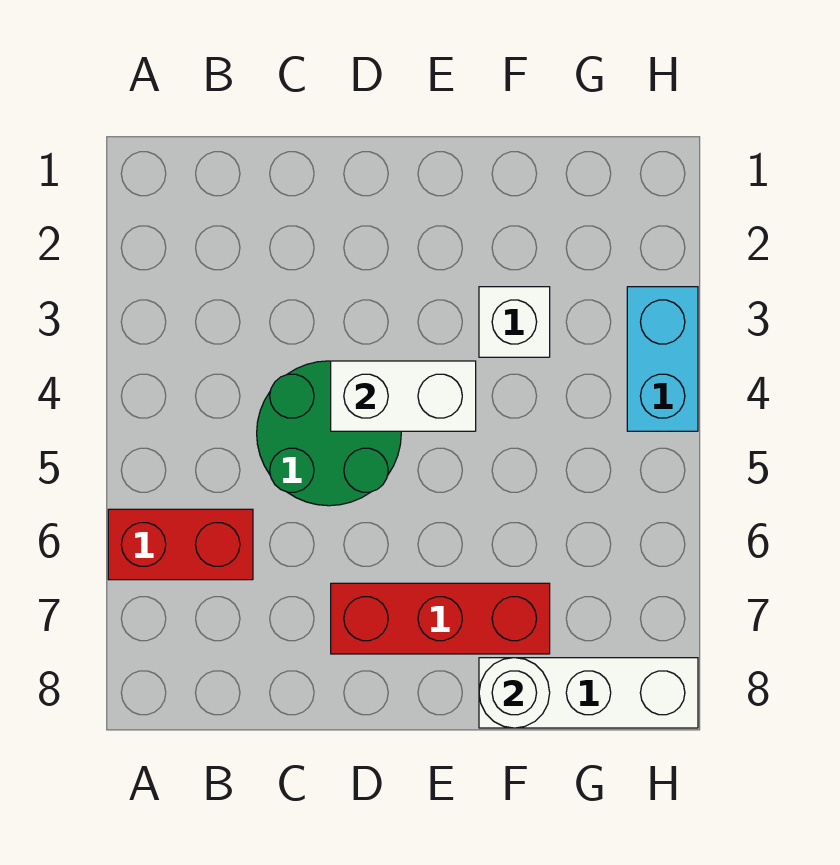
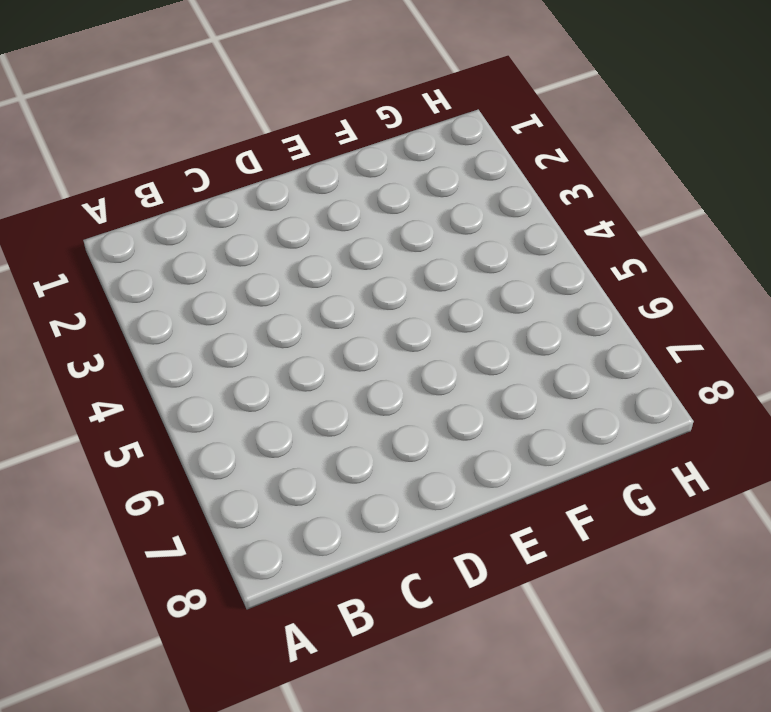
none -> red 1x2 brick [108,509,253,580]
none -> green 2x2 round brick [257,361,401,506]

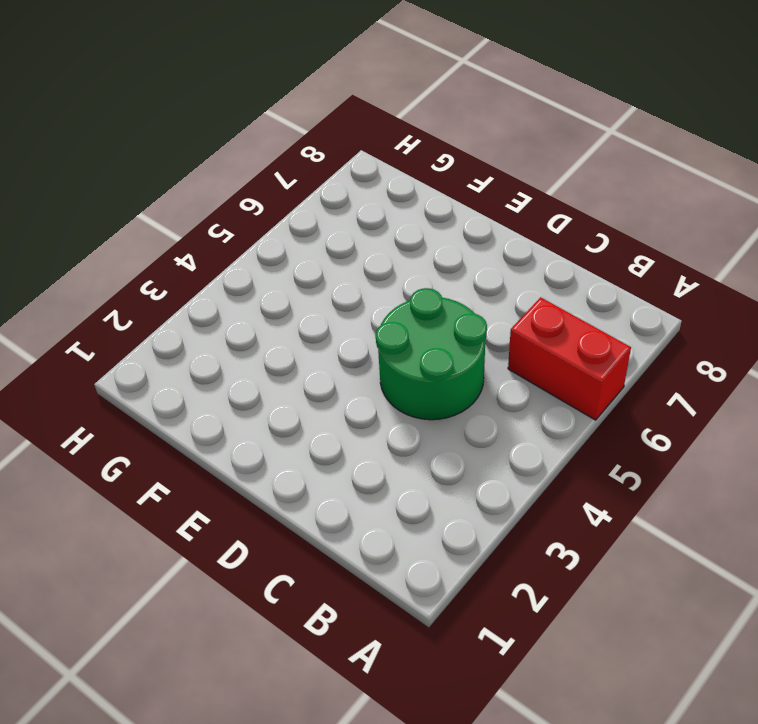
none -> red 1x3 brick [331,583,550,654]
none -> white 1x1 brick [479,287,550,357]

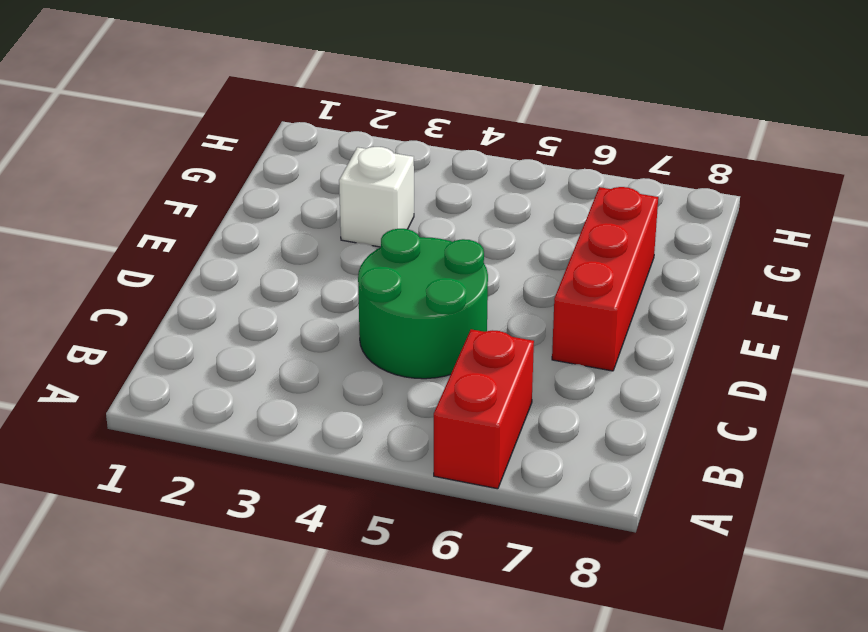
none -> white 1x3 brick [479,658,698,728]
none -> cyan 1x2 brick [627,287,698,431]

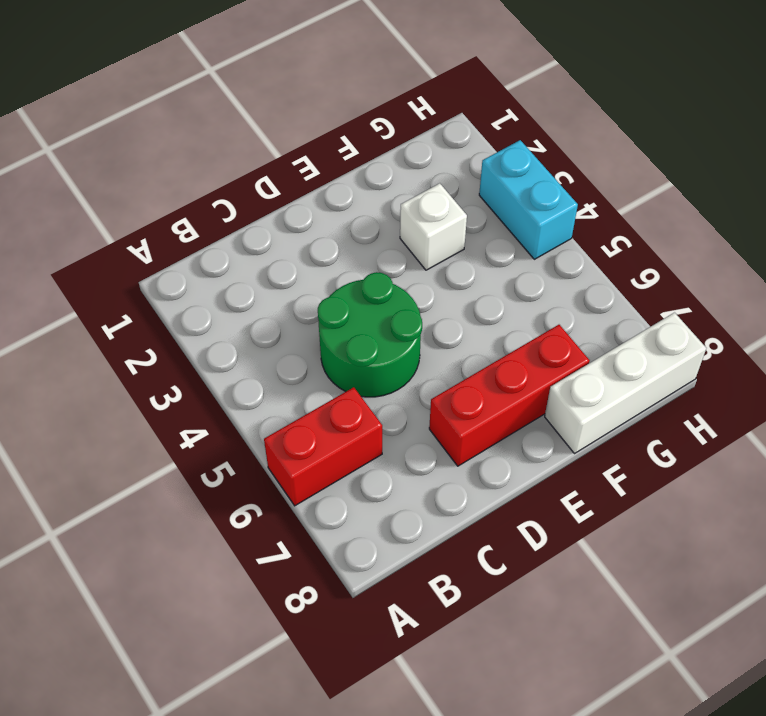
none -> white 1x2 brick [331,361,476,431]
none -> white 1x1 round brick [479,658,550,728]

